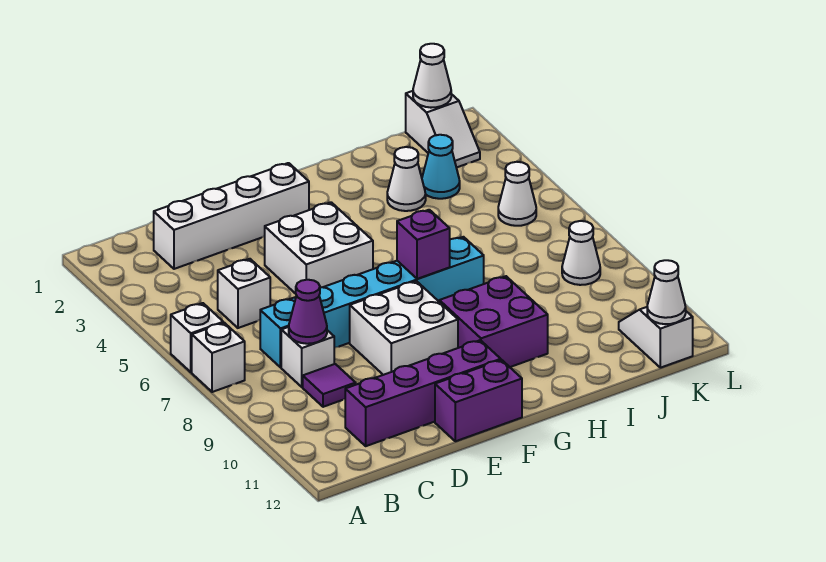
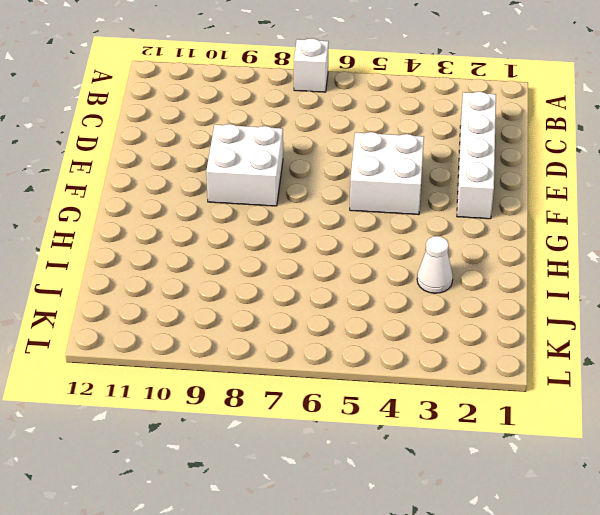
none -> white 1x1 brick [171,303,223,372]
none -> white 1x1 brick [218,259,270,328]
none -> cyan 1x6 brick [260,237,484,367]

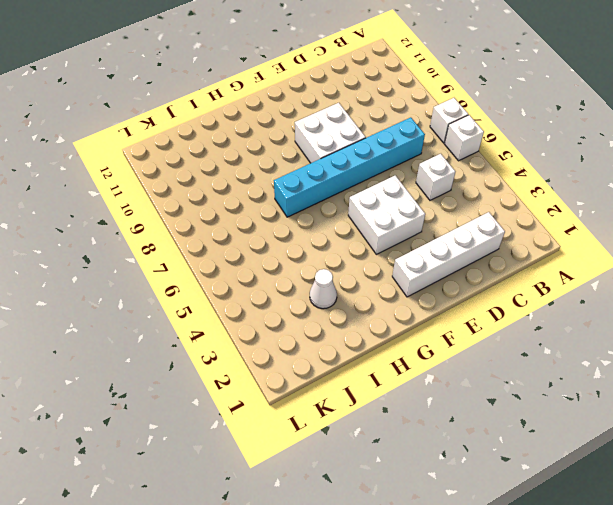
none -> white 1x1 brick [281,327,334,387]
none -> purple 1x1 tile [303,364,356,407]
none -> purple 1x4 brick [345,340,501,446]

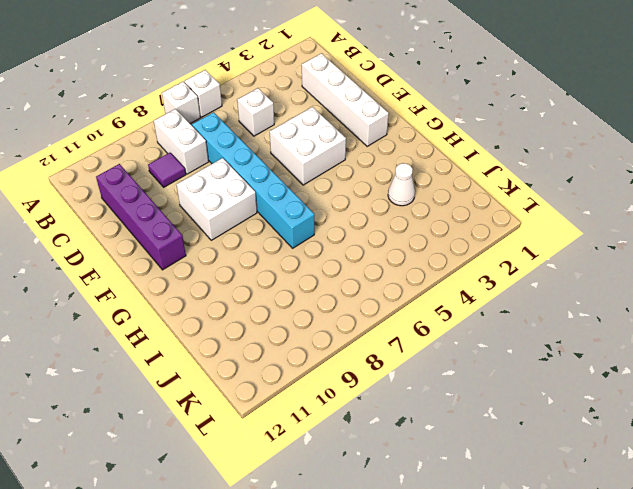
white 1x2 brick [154,109,209,174] -> white 1x1 brick [281,327,334,387]
none -> purple 1x2 brick [435,360,522,441]
none -> purple 2x2 brick [439,276,548,367]
none -> cyan 1x1 cone [422,135,460,199]

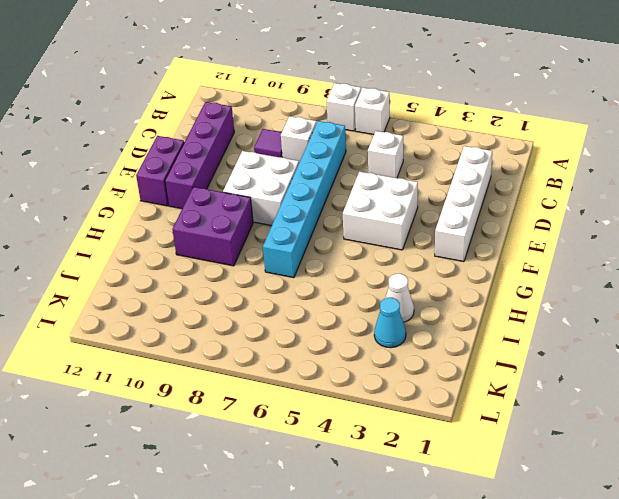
none -> white 1x2 slope [406,91,480,168]
none -> white 1x1 cone [498,162,536,226]
none -> white 1x1 cone [562,221,600,285]

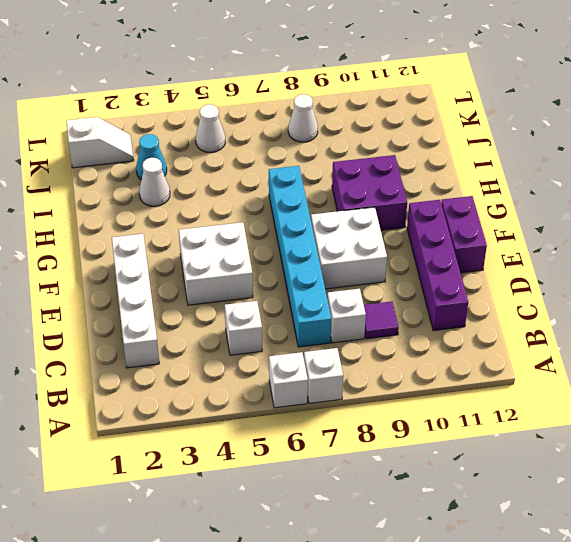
none -> white 1x2 slope [619,307,693,368]
none -> purple 1x1 cone [289,280,327,344]
none -> purple 1x1 brick [397,210,450,279]

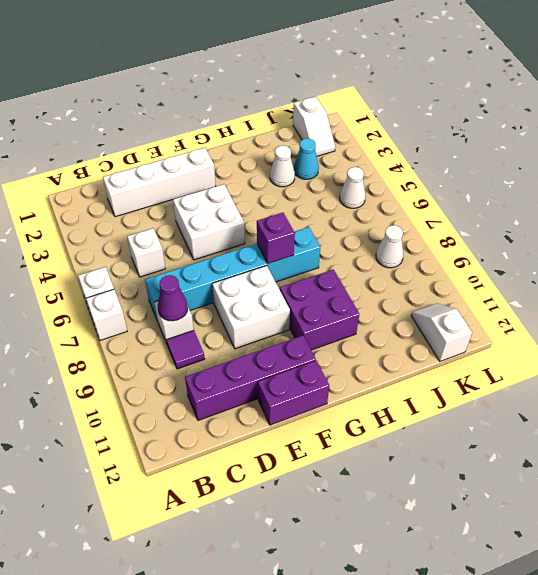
none -> white 1x1 cone [413,44,451,108]
none -> white 1x1 cone [647,260,686,324]

